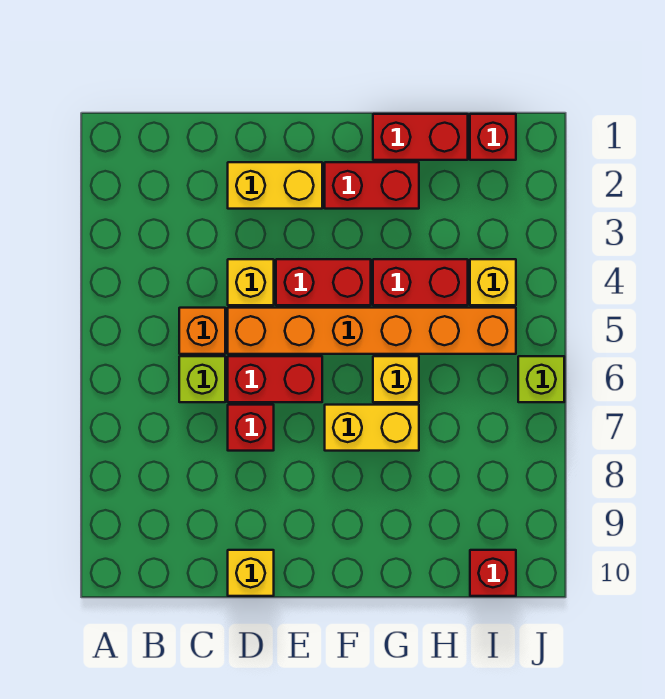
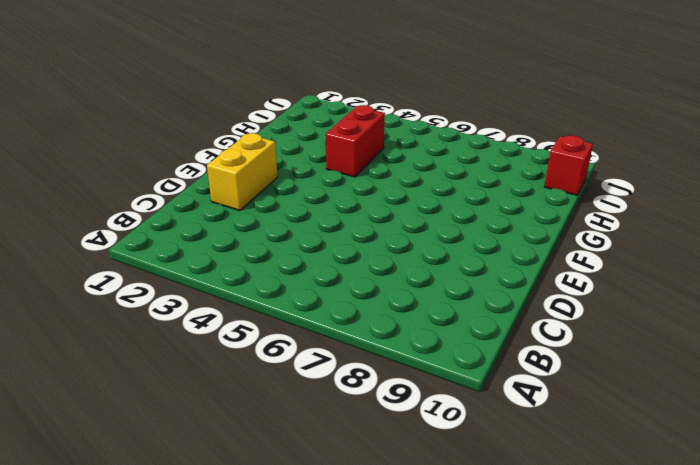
none -> orange 1x1 brick [179,308,225,354]
none -> lime 1x1 brick [179,356,225,402]
none -> yellow 1x1 brick [228,259,274,305]

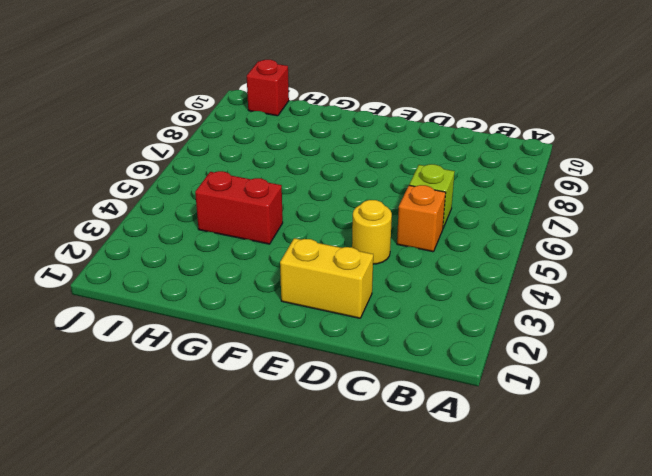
yellow 1x1 round brick [352,200,392,264] -> yellow 1x1 brick [228,259,274,305]
none -> orange 1x6 brick [228,308,516,354]
none -> red 1x2 brick [228,356,322,402]
none -> red 1x1 brick [228,405,274,451]

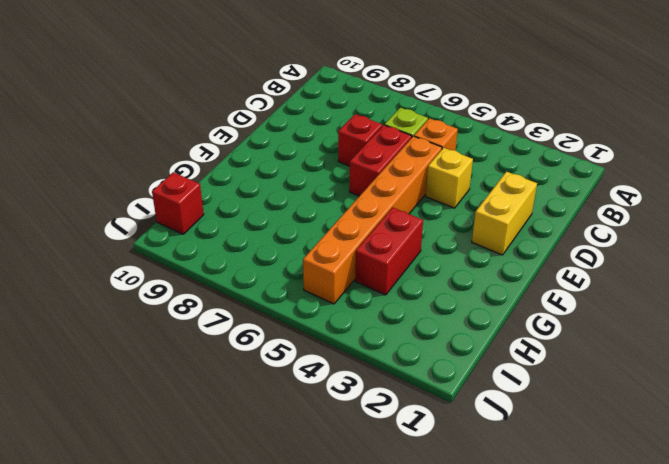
none -> yellow 1x1 brick [228,550,274,596]
none -> red 1x2 brick [276,259,371,305]
none -> red 1x2 brick [325,162,419,209]

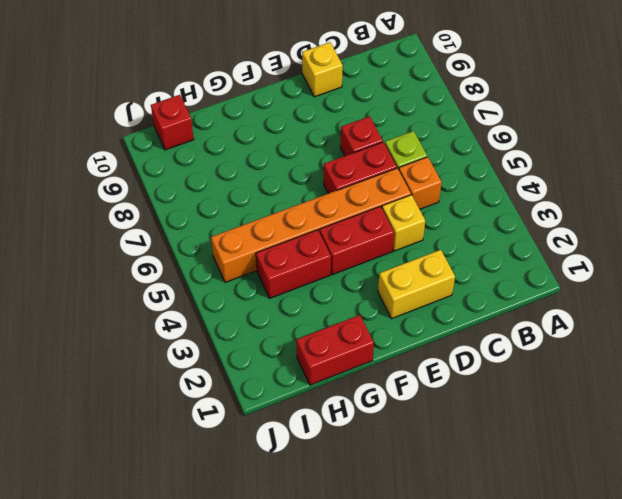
none -> red 1x2 brick [325,162,419,209]
none -> yellow 1x2 brick [325,405,419,451]
none -> yellow 1x1 brick [373,356,419,402]

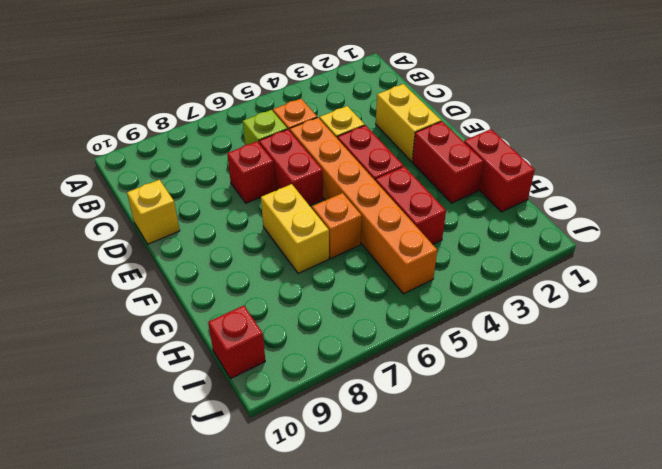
orange 1x1 brick [312,193,362,258] -> yellow 1x1 brick [373,356,419,402]
none -> red 1x1 brick [470,114,516,160]
none -> yellow 1x1 brick [470,259,516,305]
none -> lime 1x1 brick [518,356,564,402]

